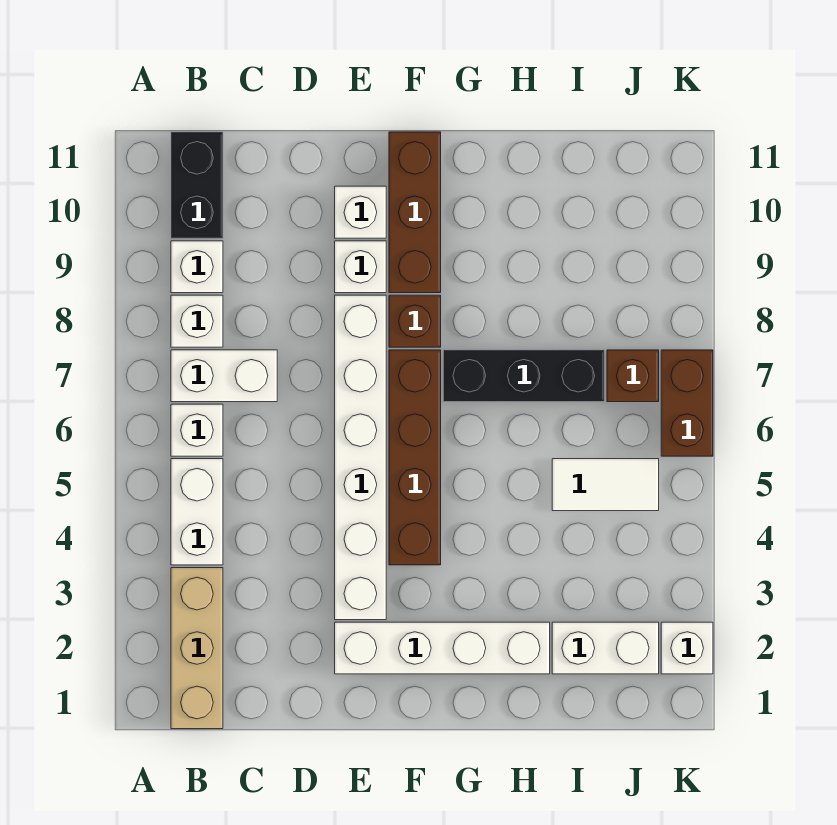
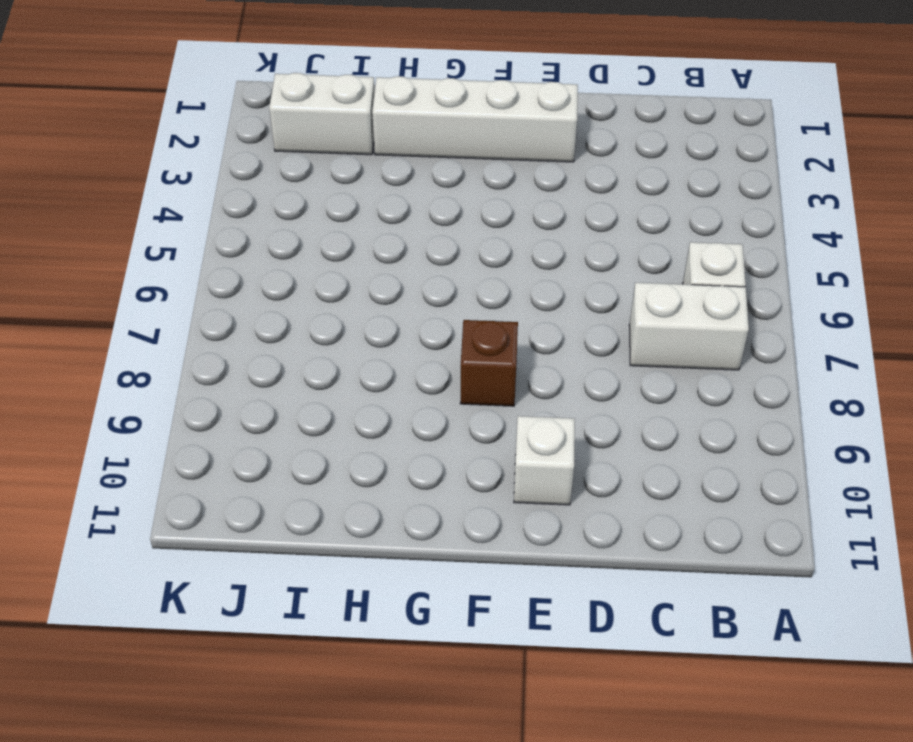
none -> tan 1x3 brick [171,568,223,729]
none -> white 1x2 brick [171,459,223,565]
none -> white 1x1 brick [171,295,223,347]

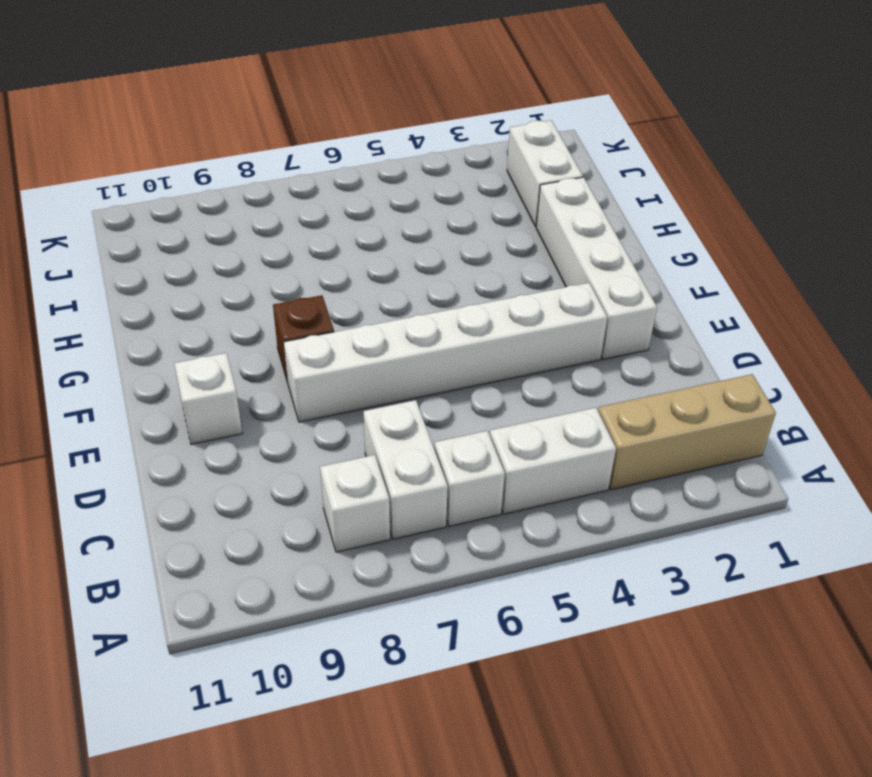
none -> white 1x1 brick [171,241,223,293]
none -> black 1x2 brick [171,132,223,238]
none -> white 1x1 brick [335,241,386,293]

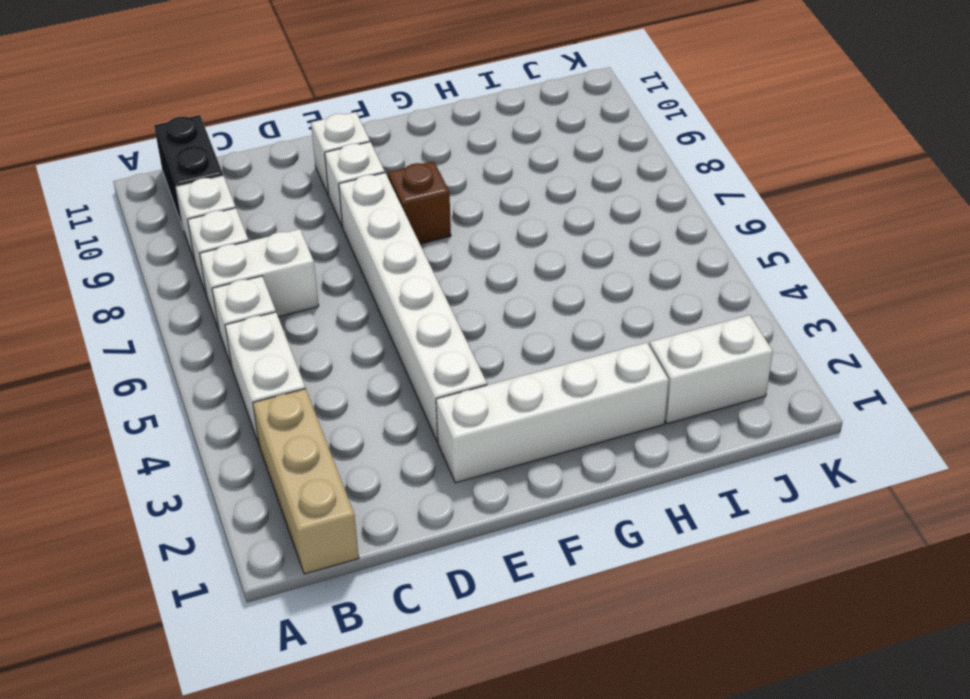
none -> brown 1x4 brick [389,350,441,565]
none -> brown 1x3 brick [389,132,441,293]
none -> black 1x3 brick [443,350,604,402]

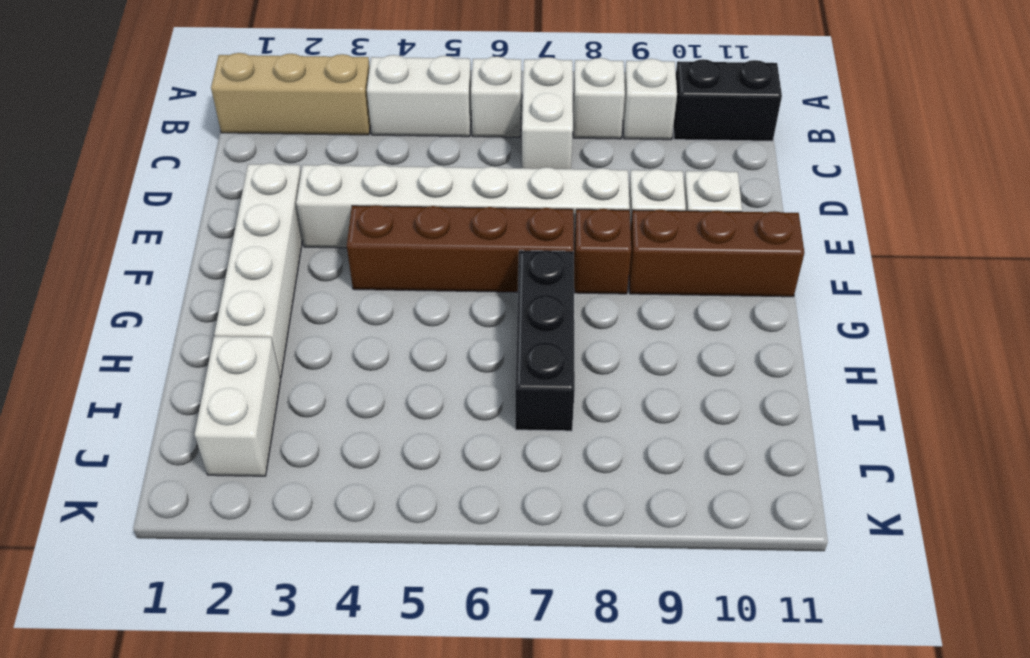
none -> white 1x2 tile [552,459,659,511]
none -> brown 1x1 brick [607,350,659,402]
none -> white 1x1 brick [661,622,713,674]

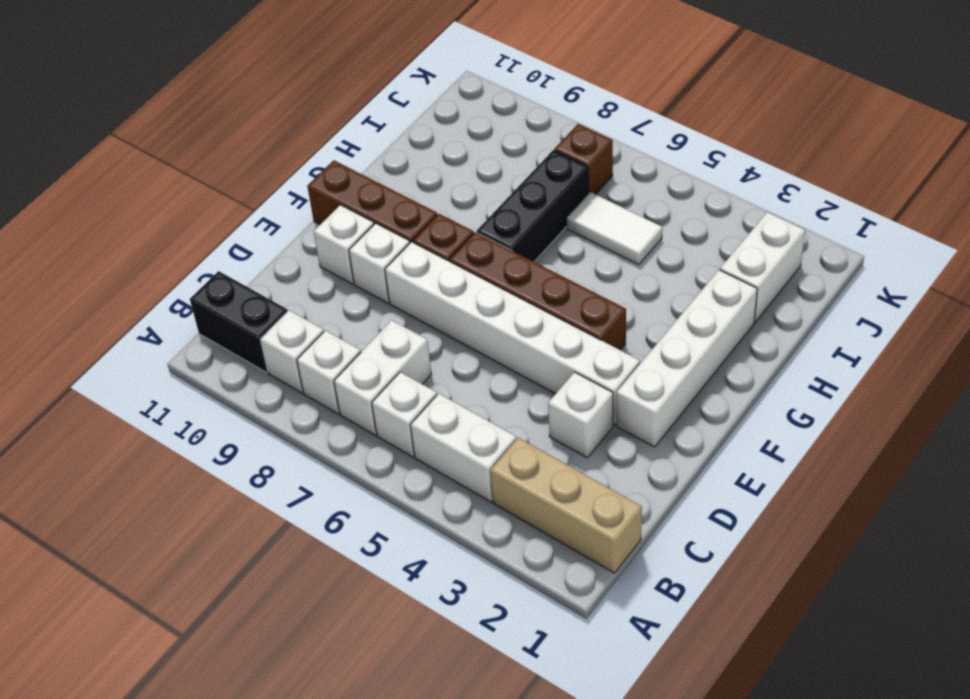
white 1x1 brick [548,372,613,458] -> white 1x1 brick moved to [661,622,713,674]
white 1x2 tile [566,192,662,265] -> white 1x2 tile turned to [552,459,659,511]
none -> brown 1x2 brick [661,350,713,456]

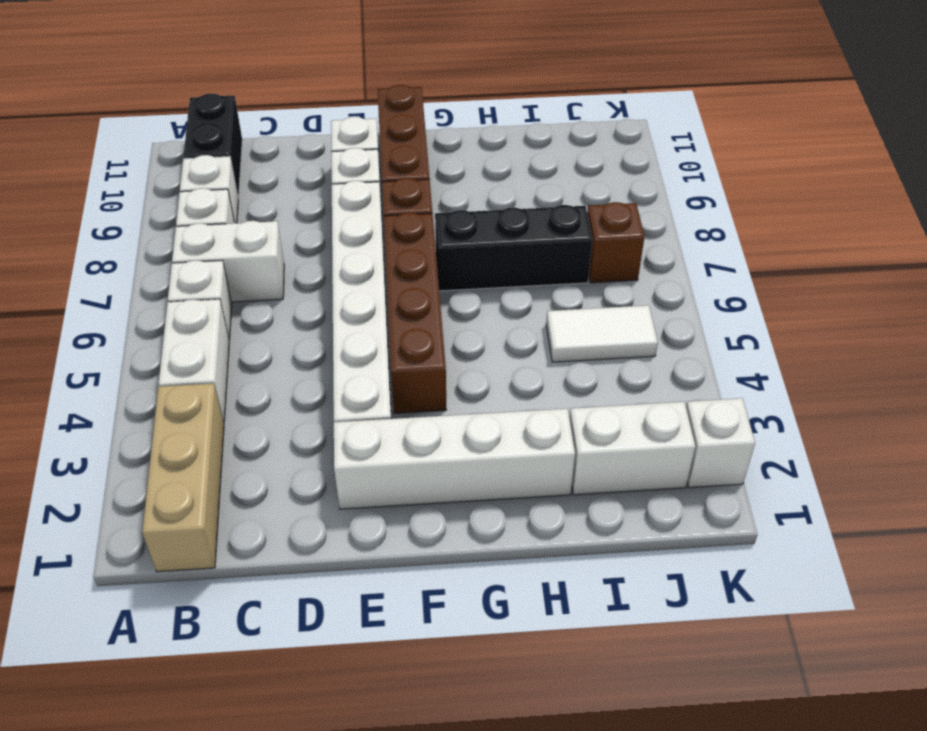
none -> brown 1x2 brick [661,350,713,456]

